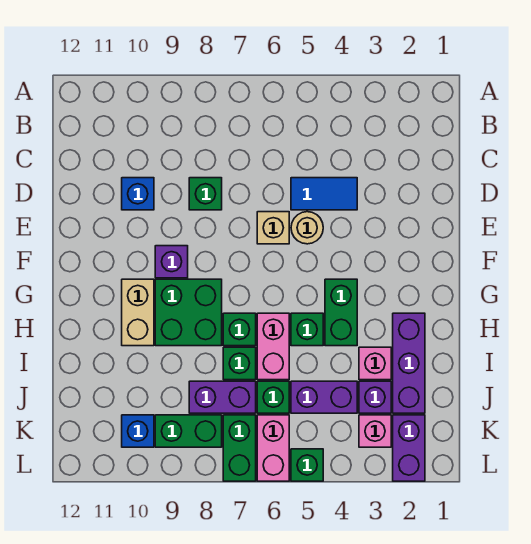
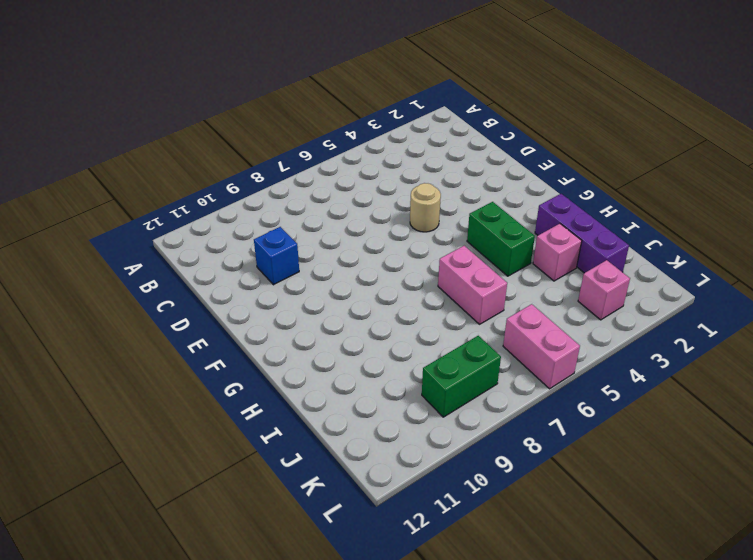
none -> blue 1x2 tile [291,178,357,210]
none -> green 1x1 brick [189,178,222,210]
none -> tan 1x1 brick [257,212,289,244]

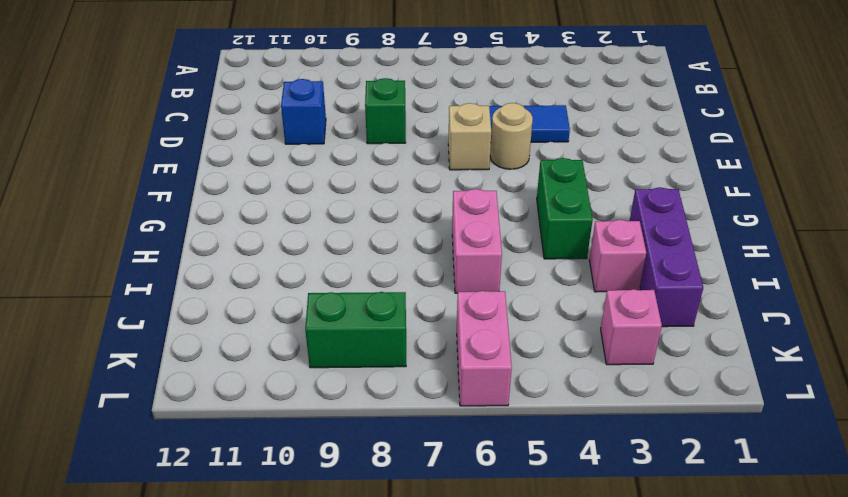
none -> purple 1x1 brick [155,246,188,278]
none -> green 2x2 brick [155,279,222,346]
none -> tan 1x2 brick [122,279,154,346]

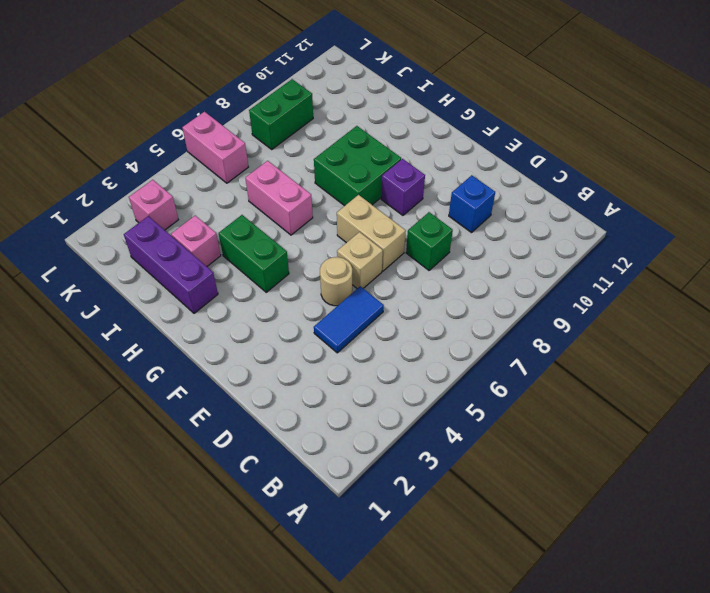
tan 1x2 brick [337,195,406,271] -> tan 1x2 brick moved to [122,279,154,346]
none -> green 1x1 brick [291,313,323,346]
none -> green 1x1 brick [223,313,256,346]
none -> green 1x1 brick [223,347,256,380]

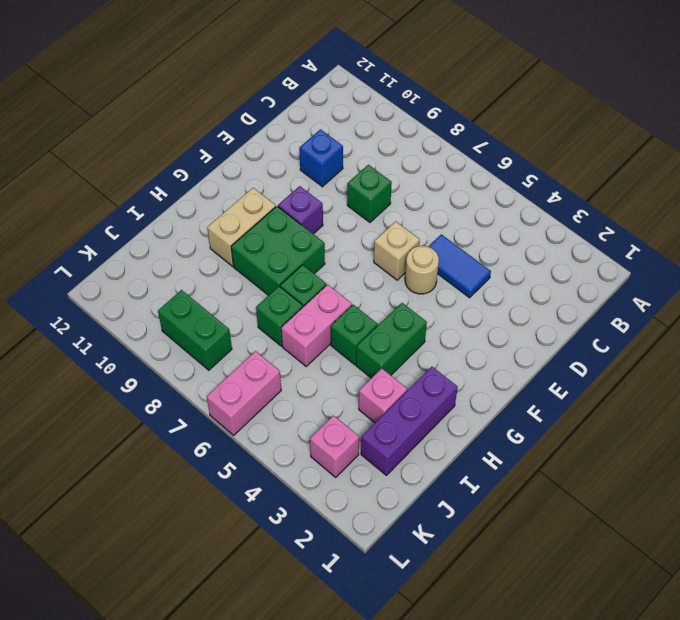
none -> purple 1x1 brick [359,381,391,413]
none -> purple 1x2 brick [291,381,357,413]
none -> green 1x1 brick [257,381,289,413]

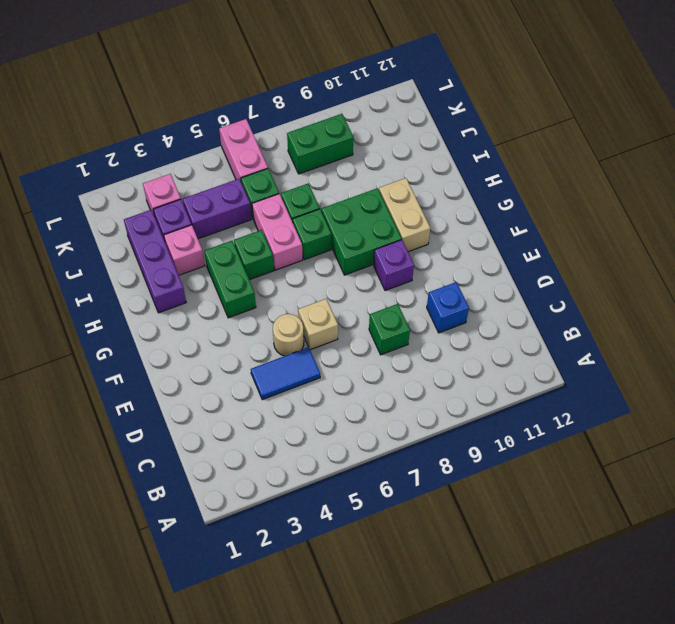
none -> purple 1x2 brick [189,381,256,413]
none -> purple 1x2 brick [393,415,425,481]
none -> green 1x2 brick [223,415,256,481]

